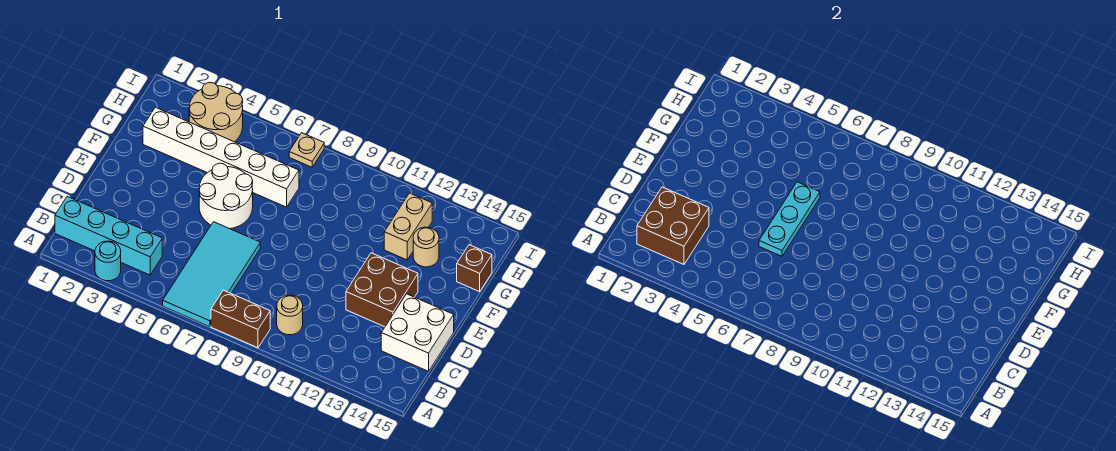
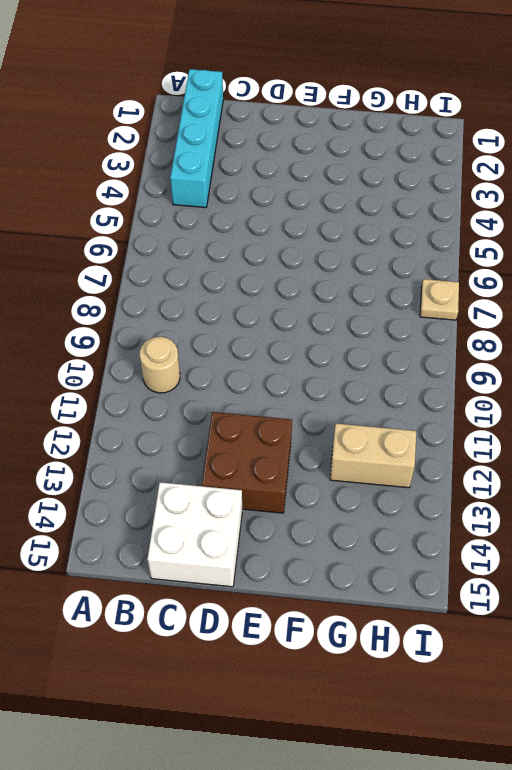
none -> cyan 1x1 round brick [95,241,121,281]
none -> cyan 2x4 tile [163,222,260,327]
none -> brown 1x2 brick [211,290,270,348]

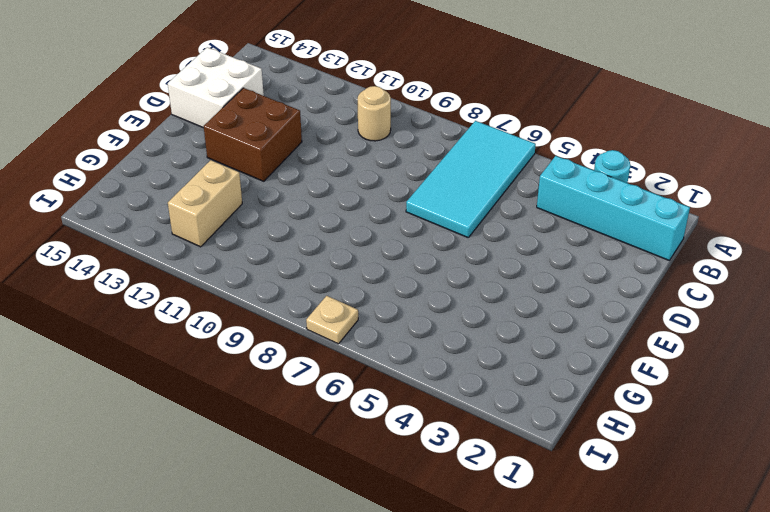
none -> brown 1x2 brick [211,290,270,348]
none -> white 2x2 round brick [199,163,253,229]
none -> white 1x6 brick [143,107,299,207]

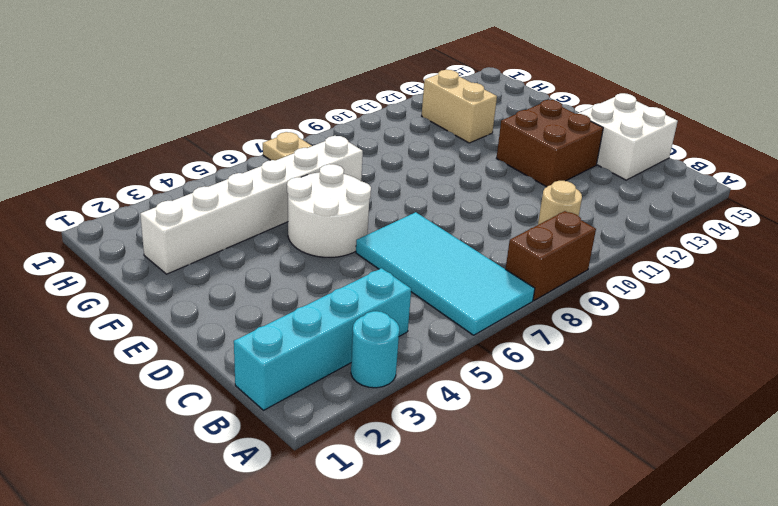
none -> tan 1x1 round brick [413,227,439,267]
none -> brown 1x1 brick [457,245,492,292]
none -> tan 2x2 round brick [189,83,243,142]

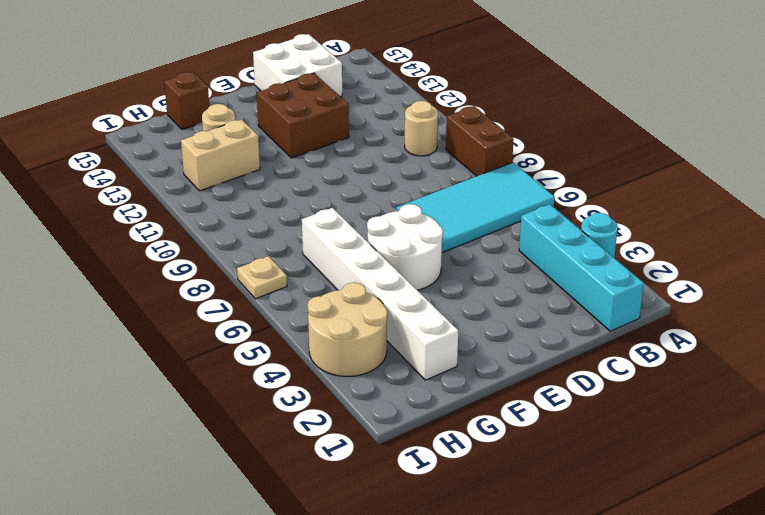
none -> brown 2x2 brick [637,187,709,264]
none -> cyan 1x3 plate [759,182,820,256]

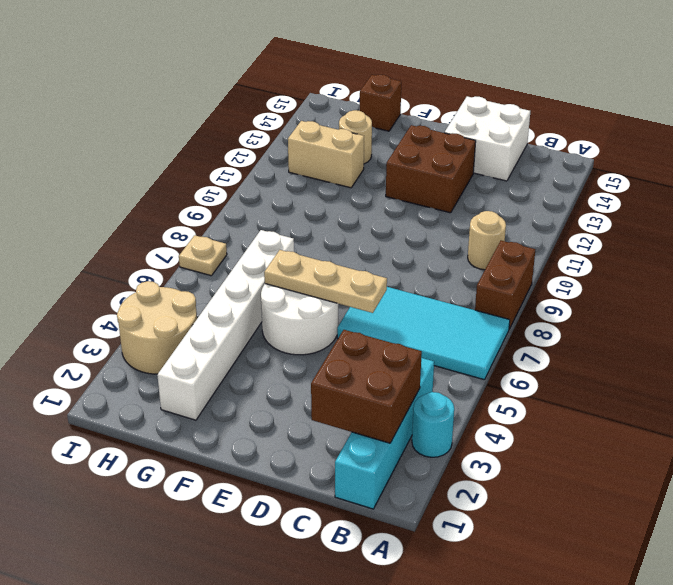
tan 1x3 plate [264,250,387,313] -> cyan 1x3 plate [759,182,820,256]

